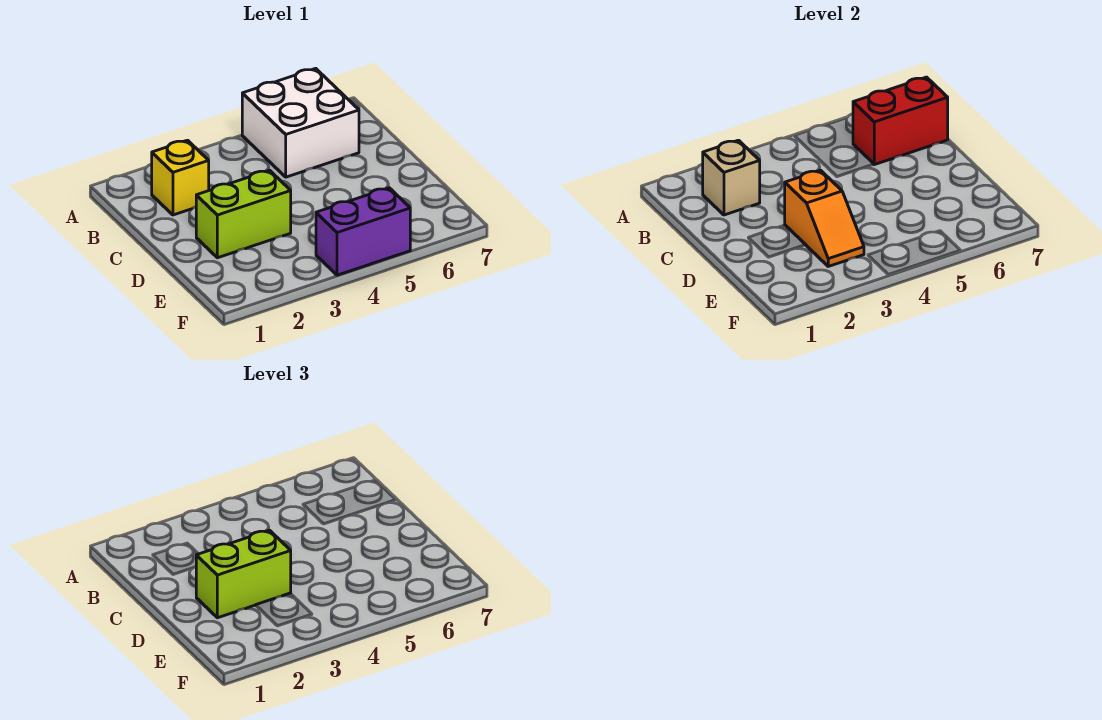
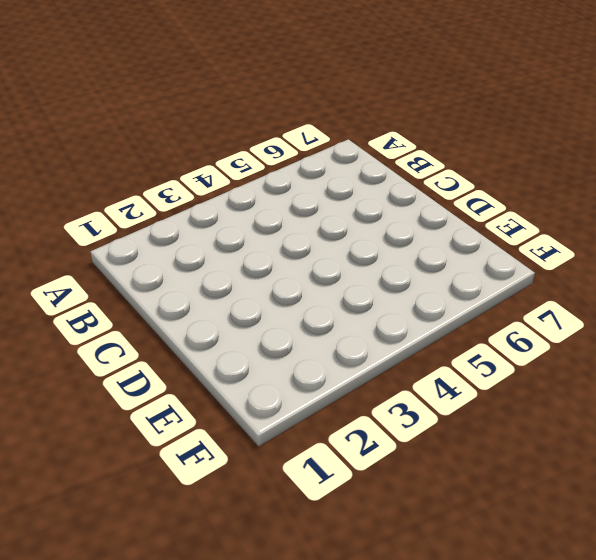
none -> white 2x2 brick [242,68,359,177]
none -> yellow 1x1 brick [152,140,209,215]

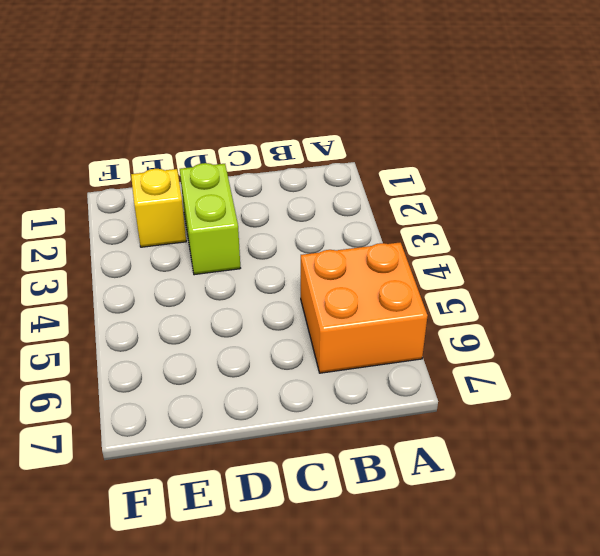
orange 2x2 brick [301,242,428,373] -> white 2x2 brick [242,68,359,177]
yellow 1x1 brick [131,169,186,247] -> yellow 1x1 brick moved to [152,140,209,215]
none -> purple 1x2 brick [316,188,410,275]
none -> tan 1x1 brick [703,140,760,215]

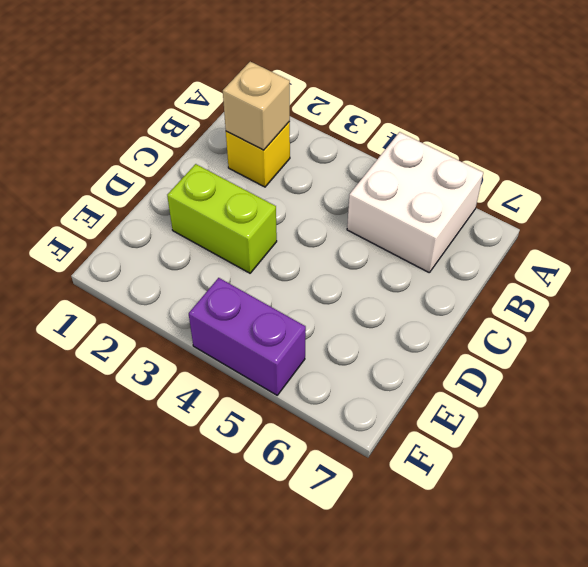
none -> red 1x2 brick [853,77,948,165]
none -> orange 1x2 slope [785,170,864,266]

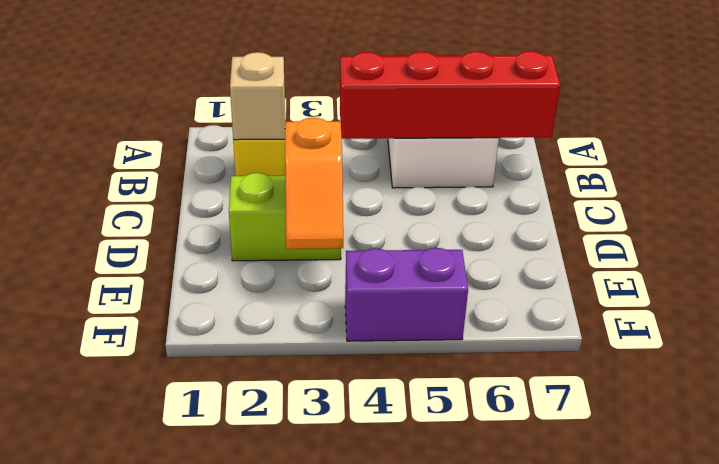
red 1x4 brick [340,51,560,139] -> red 1x2 brick [853,77,948,165]
none -> lime 1x2 brick [196,530,291,618]

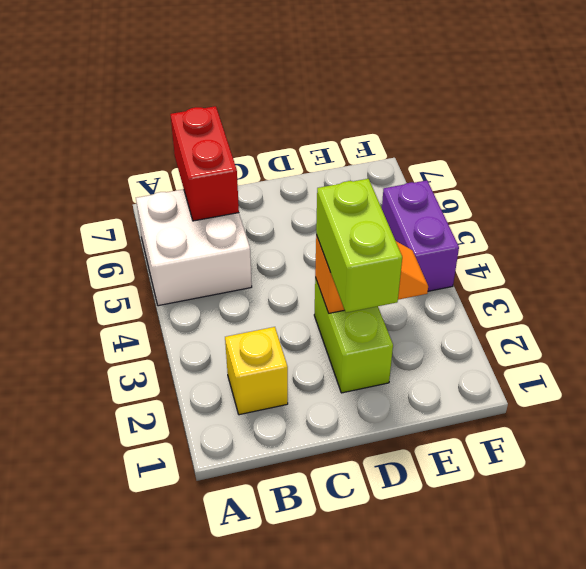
none -> tan 1x1 brick [703,140,760,215]

